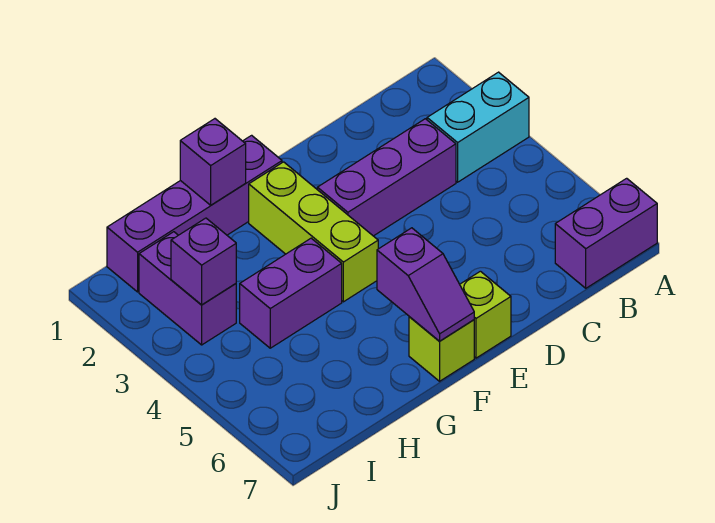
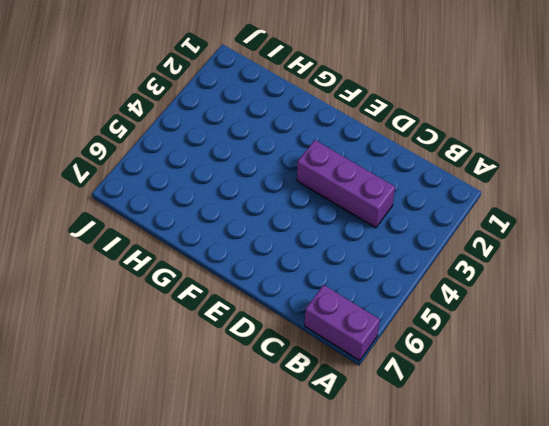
none -> cyan 1x2 brick [427,72,529,182]
none -> lime 1x1 brick [460,271,511,358]
none -> purple 1x4 brick [107,135,282,292]

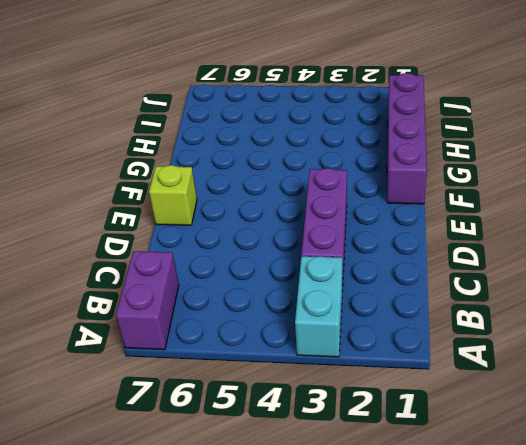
none -> lime 1x3 brick [249,162,378,302]
none -> lime 1x1 brick [409,317,474,381]
none -> purple 1x2 brick [240,238,342,348]

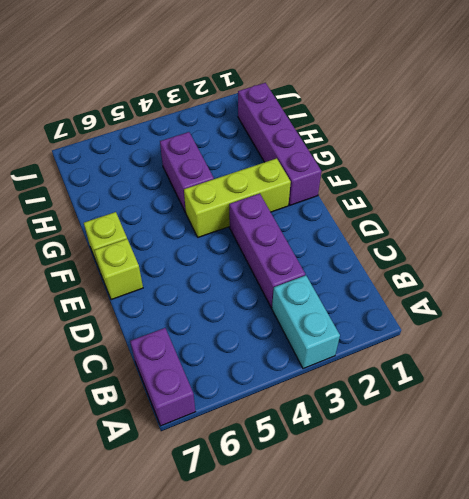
none -> purple 1x2 brick [139,232,236,345]
none -> purple 1x2 slope [377,228,474,341]
none -> purple 1x1 brick [180,119,246,205]

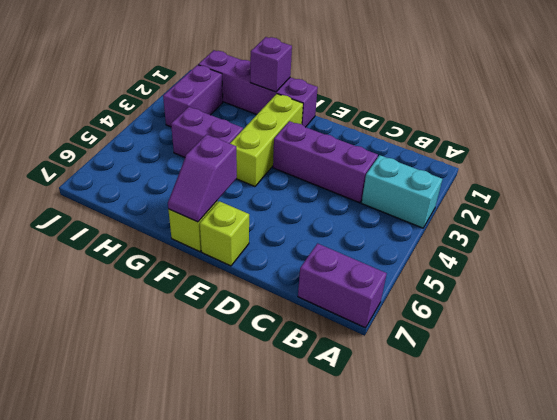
none -> purple 1x1 brick [171,218,236,305]

